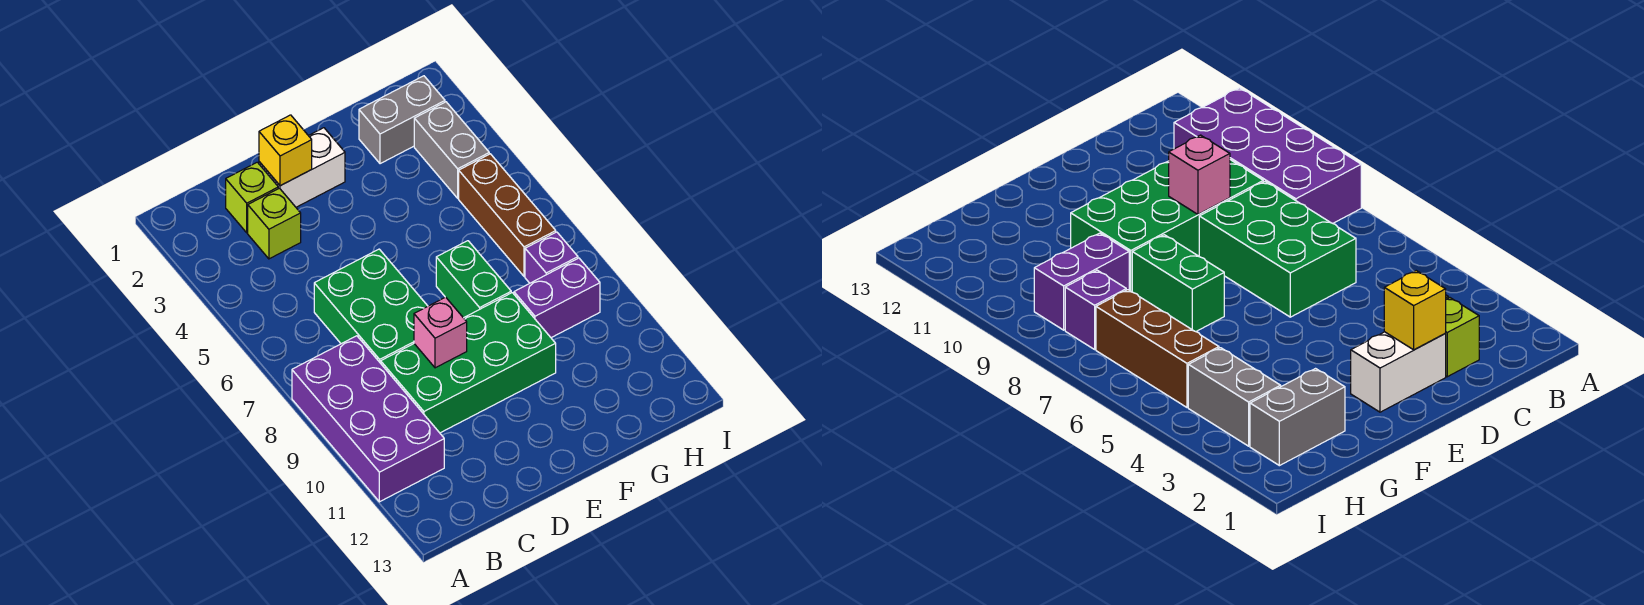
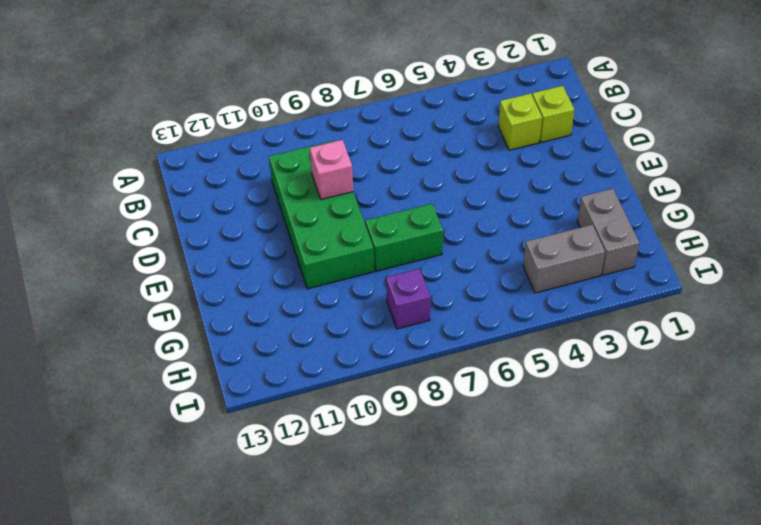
none -> purple 2x4 brick [292,336,444,502]
none -> green 2x3 brick [314,249,428,363]
none -> white 1x2 brick [259,128,345,207]

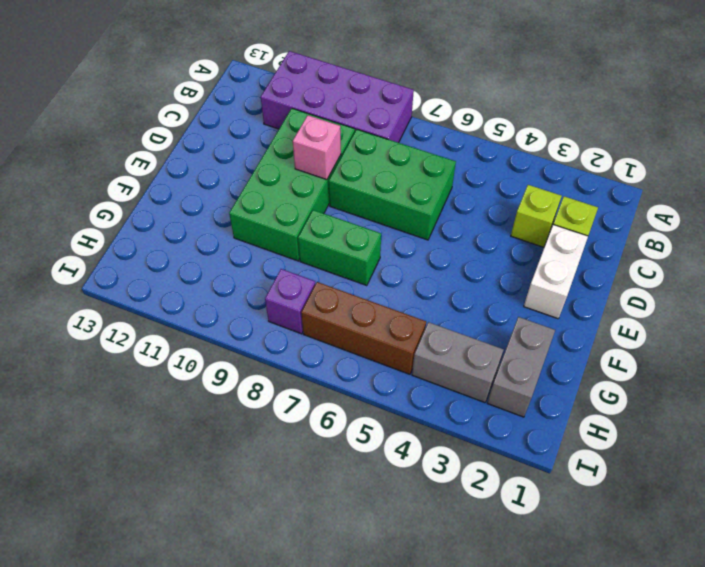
none -> purple 1x2 brick [514,258,600,338]
none -> yellow 1x1 brick [259,115,312,186]

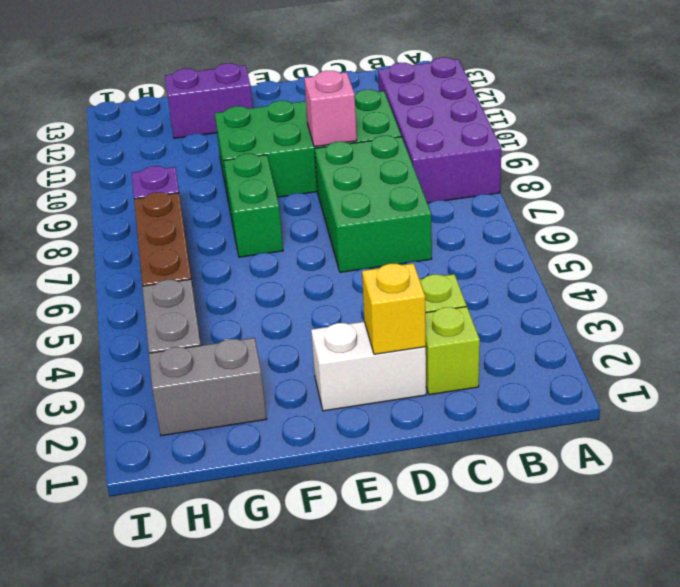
purple 1x2 brick [165,63,253,138] -> purple 1x2 brick moved to [514,258,600,338]

